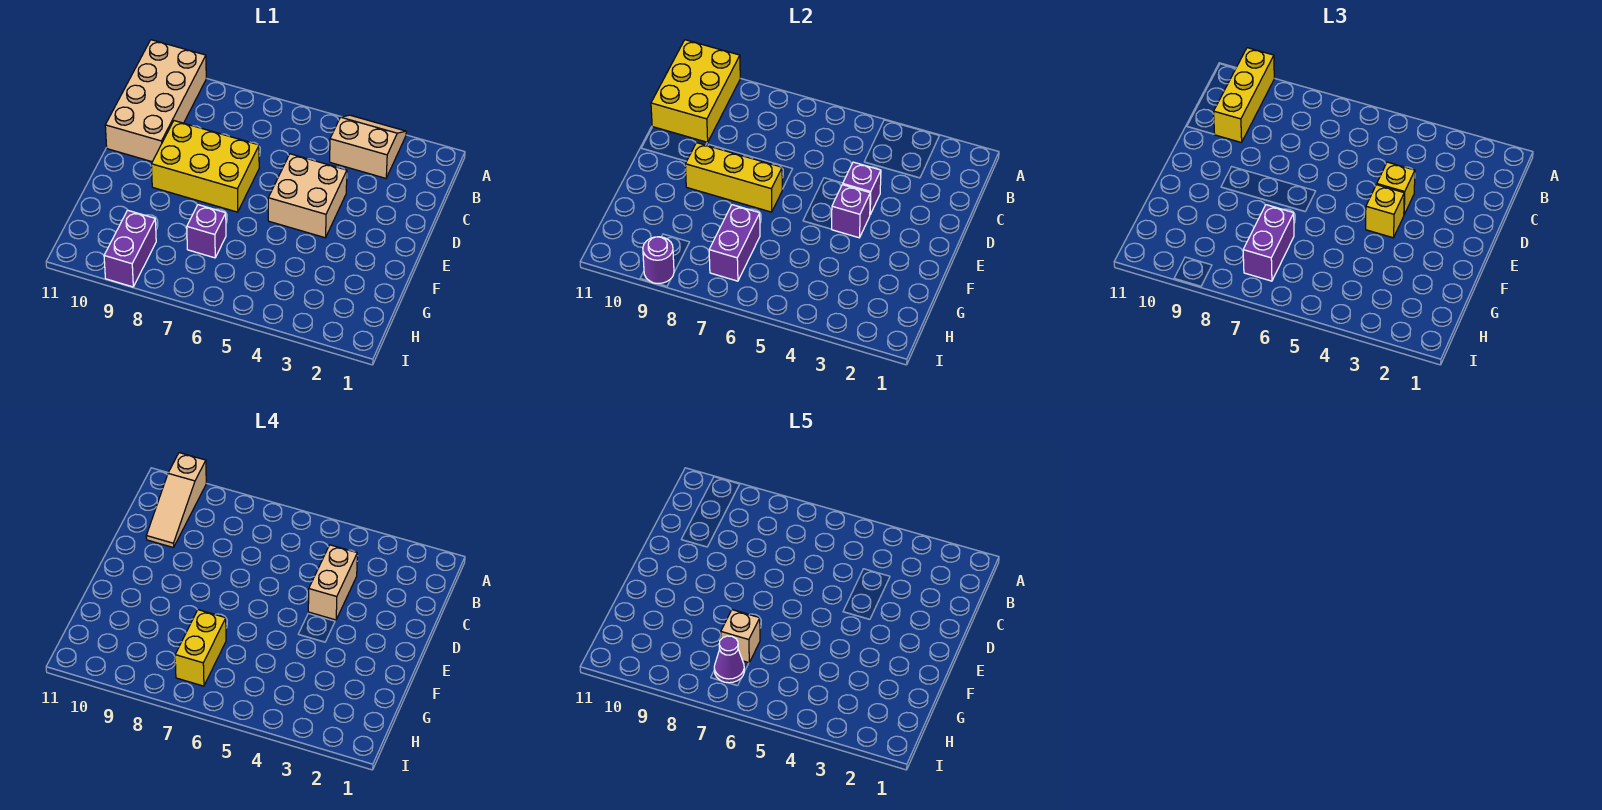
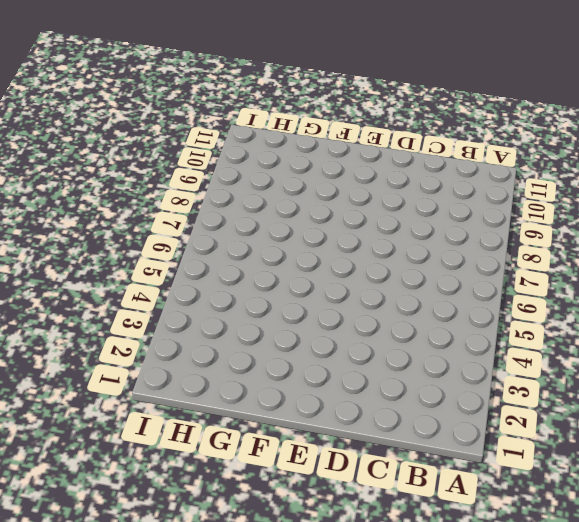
none -> tan 2x2 slope [330,115,406,178]
none -> tan 2x4 brick [105,40,206,162]
none -> tan 2x2 brick [268,154,347,238]

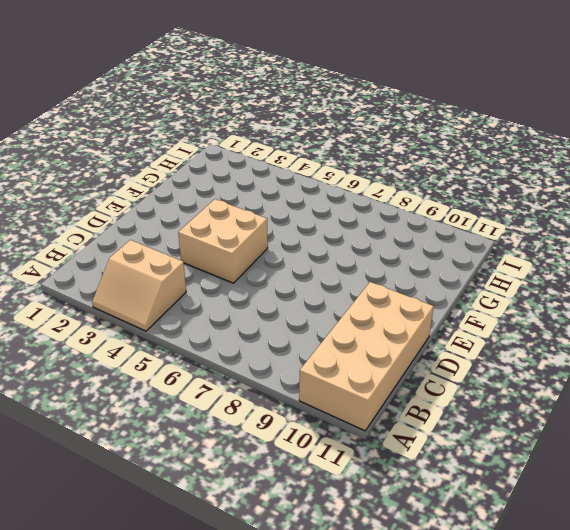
none -> yellow 2x3 brick [151,121,259,212]
none -> purple 1x1 brick [187,205,226,258]
none -> purple 1x2 brick [104,210,156,287]

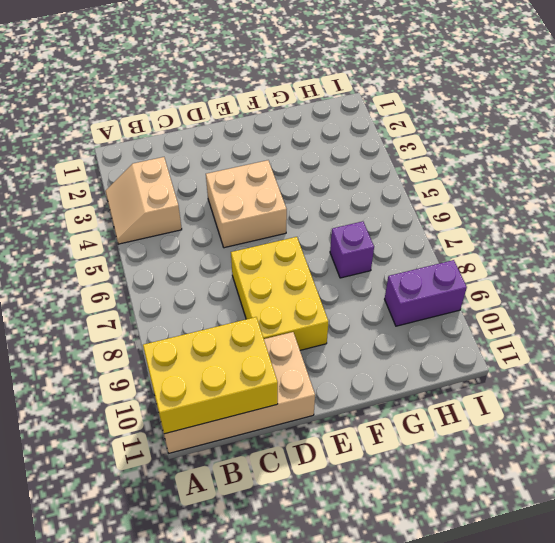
none -> purple 1x1 brick [843,162,881,214]
none -> purple 1x1 brick [832,185,870,238]
none -> yellow 1x3 brick [685,143,782,212]

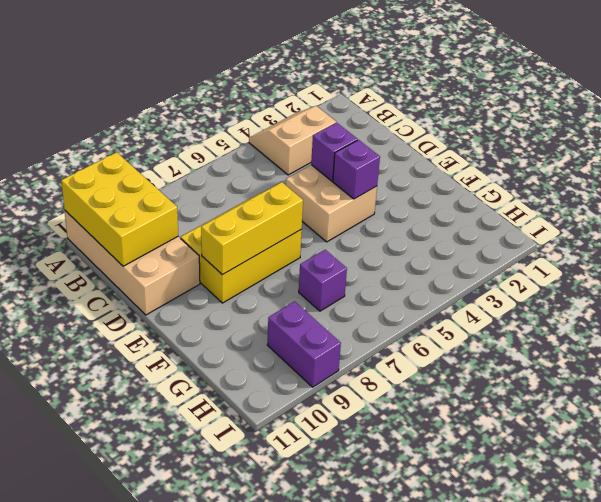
none -> purple 1x2 brick [709,205,760,281]
none -> purple 1x1 round brick [643,237,674,284]
none -> yellow 1x3 brick [1214,48,1274,143]

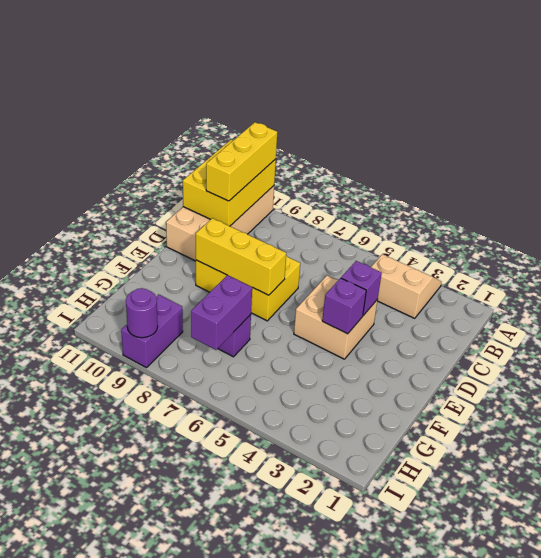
none -> yellow 1x1 brick [1377,162,1415,214]
none -> yellow 1x1 brick [1366,185,1404,238]
none -> purple 1x2 brick [1243,205,1294,281]

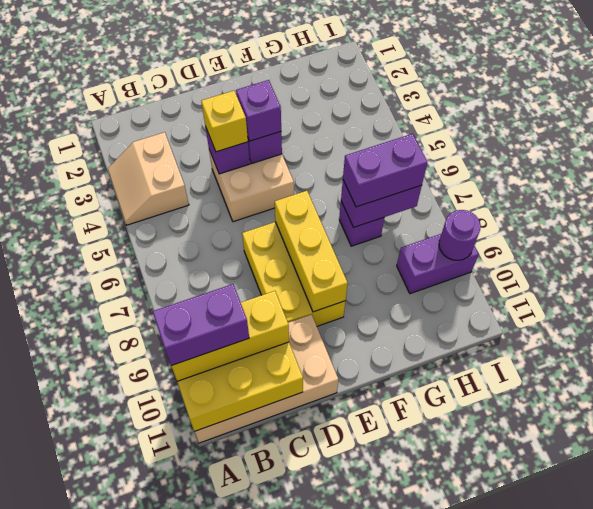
purple 1x2 brick [153,284,249,366] -> tan 1x3 slope [146,453,206,548]
purple 1x1 brick [236,80,281,141] -> yellow 1x1 brick [1366,185,1404,238]
none -> tan 1x2 brick [308,545,357,620]
none -> yellow 1x2 brick [175,610,226,686]
none -> tan 1x1 brick [721,610,760,663]

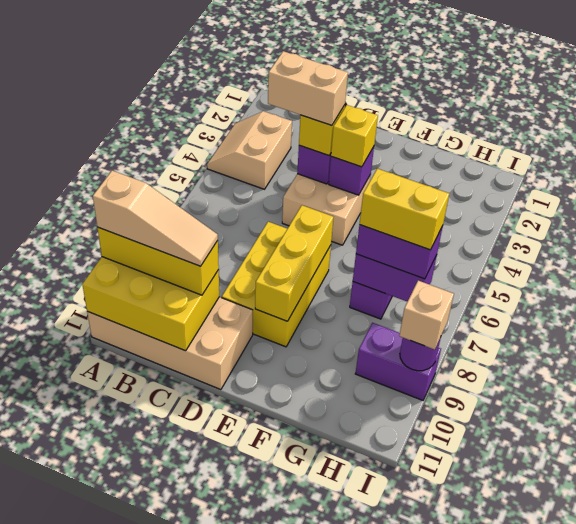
tan 1x1 brick [399,281,454,350] -> tan 1x1 brick moved to [721,610,760,663]
none -> purple 1x1 cone [714,636,744,683]

